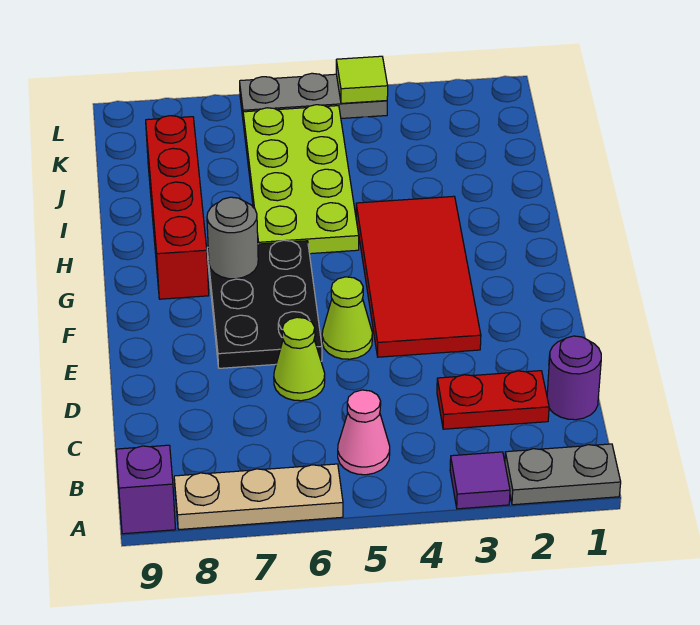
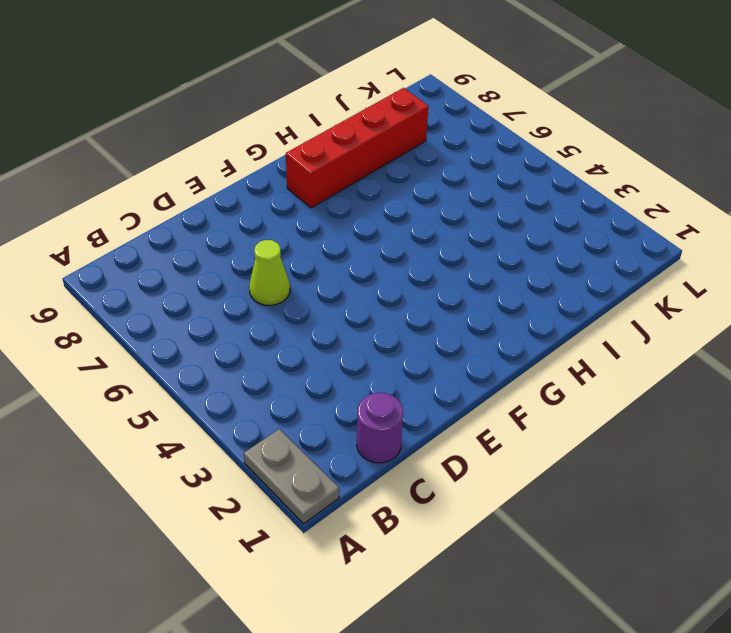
none -> purple 1x1 tile [450,452,510,509]
none -> tan 1x3 plate [174,464,343,529]
none -> purple 1x1 brick [116,445,175,534]

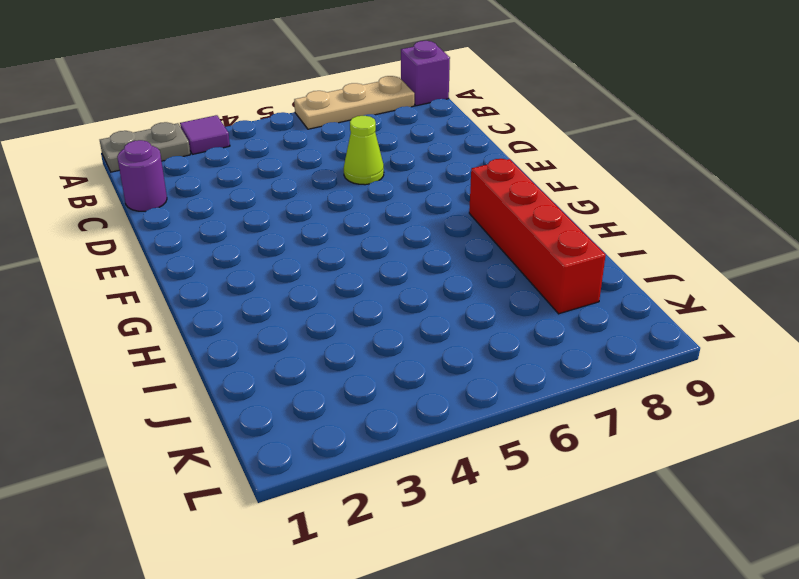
none -> pink 1x1 cone [338,390,390,475]
none -> red 1x2 plate [437,371,549,429]
none -> red 2x4 tile [356,196,481,357]

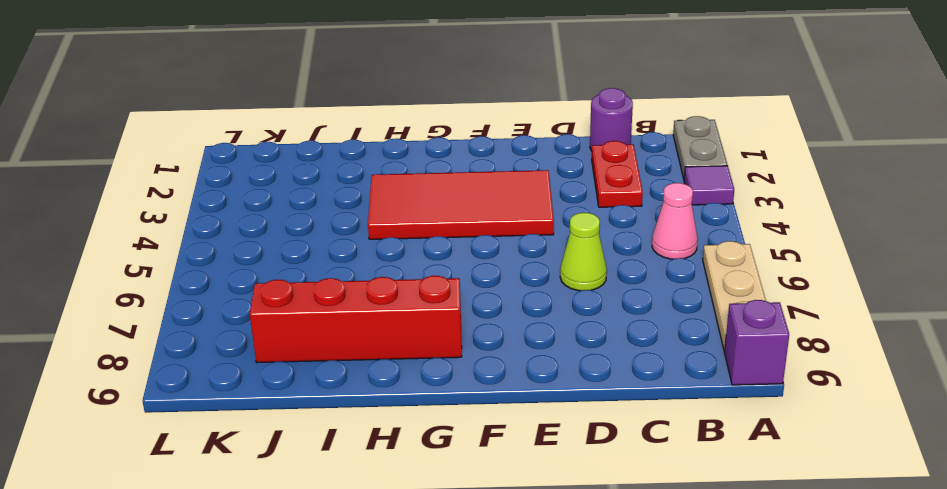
none -> lime 1x1 cone [322,277,372,359]
none -> black 2x3 plate [207,240,322,368]
none -> lime 2x4 plate [243,105,359,254]

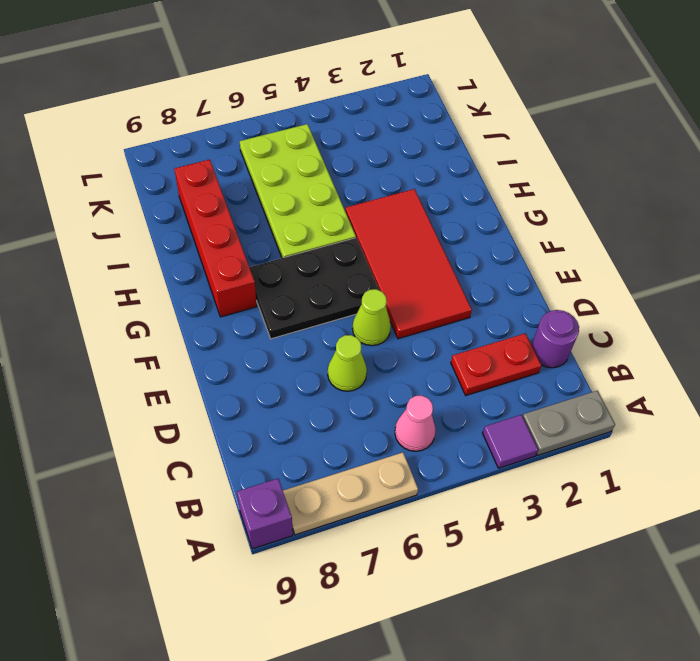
black 2x3 plate [250,238,379,339] -> black 2x3 plate turned to [207,240,322,368]
none -> grey 1x3 plate [240,73,387,125]
none -> grey 1x1 round brick [207,197,258,279]
none -> lime 1x1 tile [336,56,388,103]

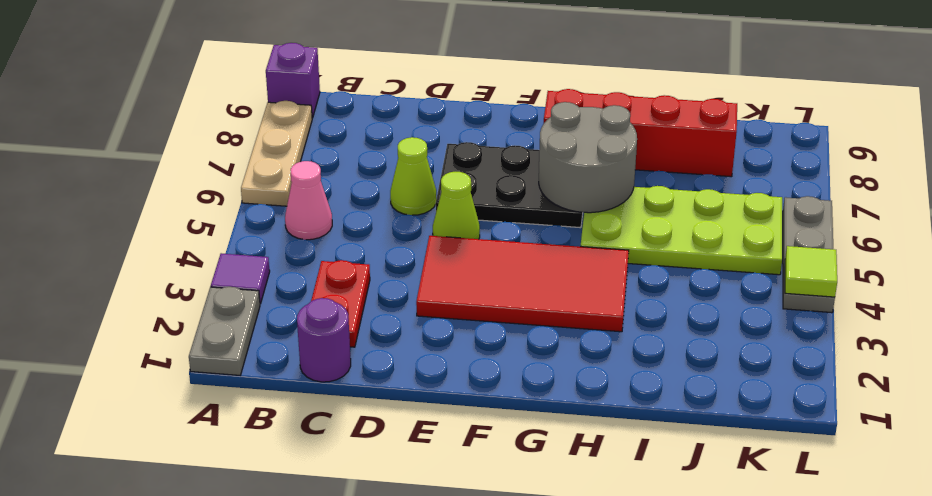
grey 2x2 round brick [539,102,637,213] -> grey 1x1 round brick [207,197,258,279]

